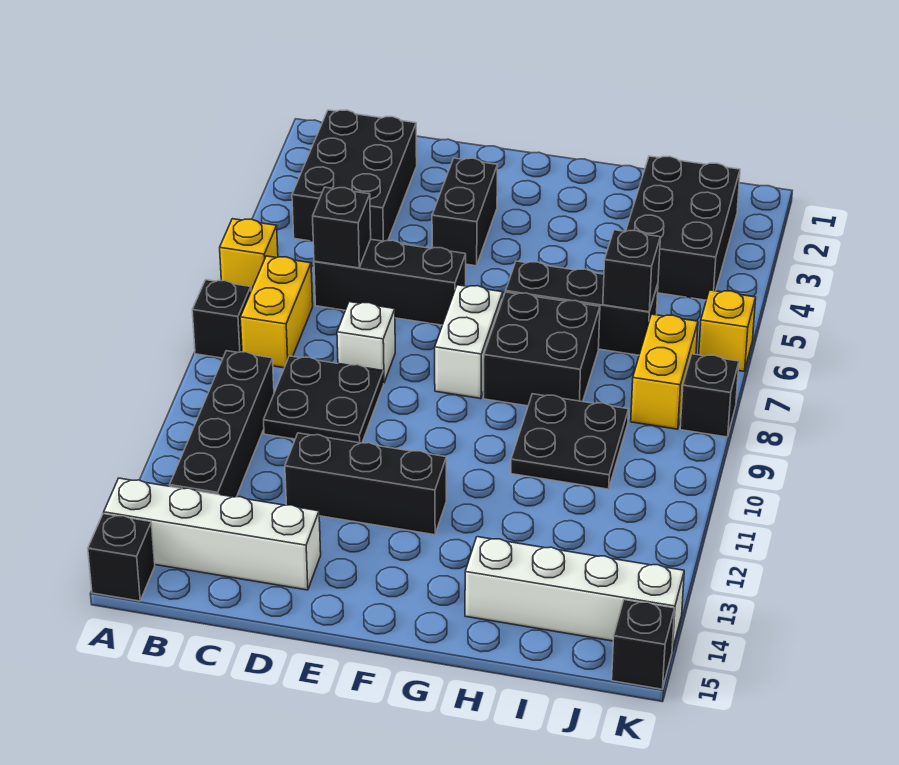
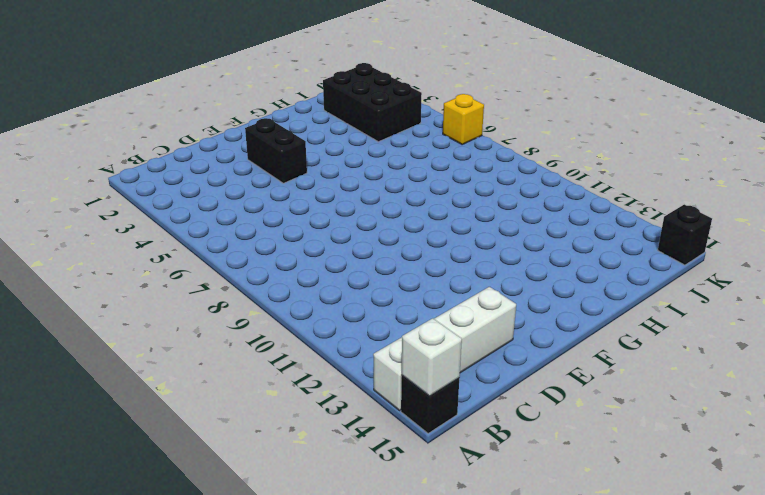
white 1x1 brick [402,318,462,396] -> white 1x1 brick moved to [337,302,395,382]
none -> yellow 1x1 brick [220,219,278,291]
none -> black 1x1 brick [192,280,251,358]
none -> black 2x3 brick [292,110,417,241]

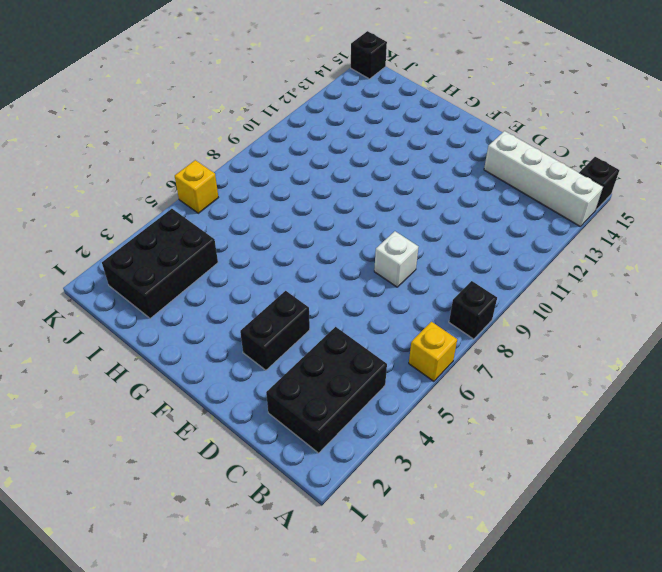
none -> yellow 1x2 brick [240,256,313,368]
none -> black 1x4 brick [170,351,274,497]
none -> black 1x3 brick [314,239,466,325]

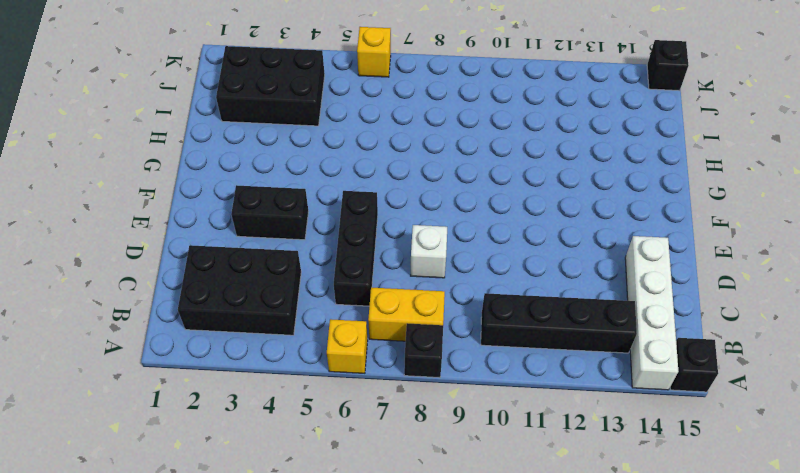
none -> black 2x2 plate [264,356,384,443]
none -> black 1x3 brick [285,433,446,535]
none -> white 1x2 brick [435,285,503,399]

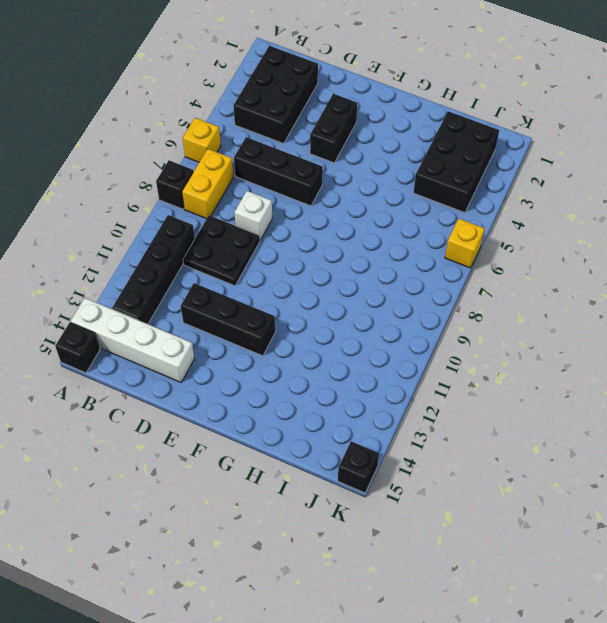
none -> white 1x2 brick [435,285,503,399]
none -> black 1x3 brick [506,261,658,355]
none -> black 2x2 brick [483,292,600,406]

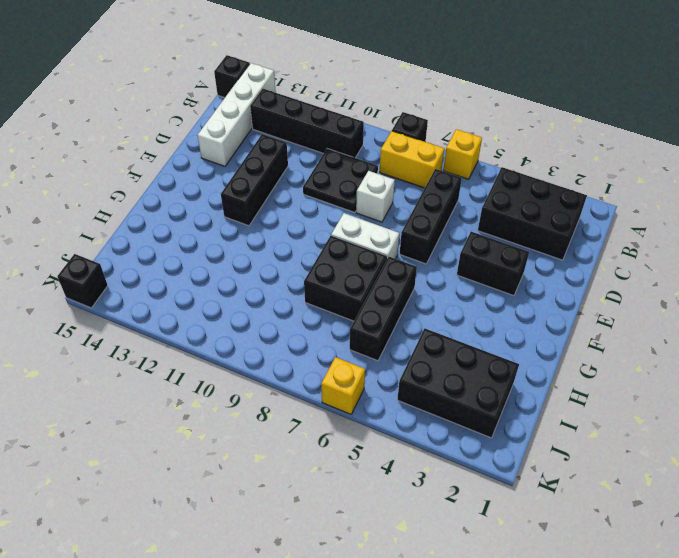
none -> black 2x2 plate [511,394,628,489]
none -> white 1x4 brick [465,537,684,650]
none -> yellow 1x2 brick [631,314,698,429]

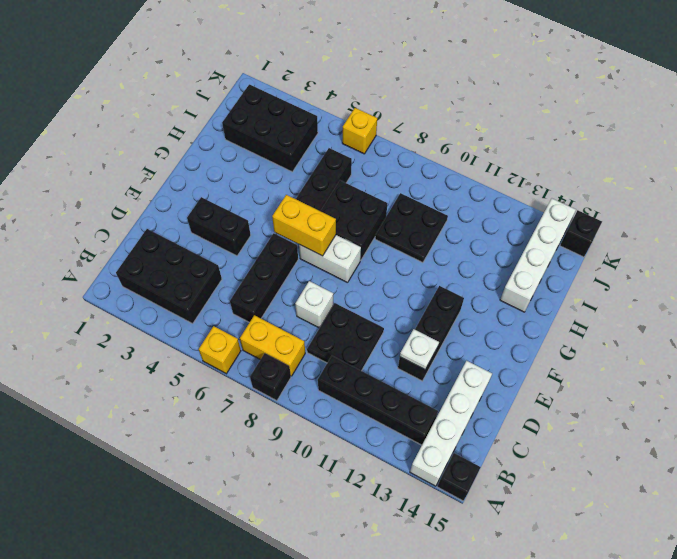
white 1x1 plate [400,329,439,369] -> none
yellow 1x2 brick [272,195,336,256] -> yellow 1x2 brick moved to [631,314,698,429]
none -> black 1x1 brick [680,354,739,437]
none -> black 1x1 brick [313,187,371,268]
none -> black 1x1 brick [603,230,660,312]

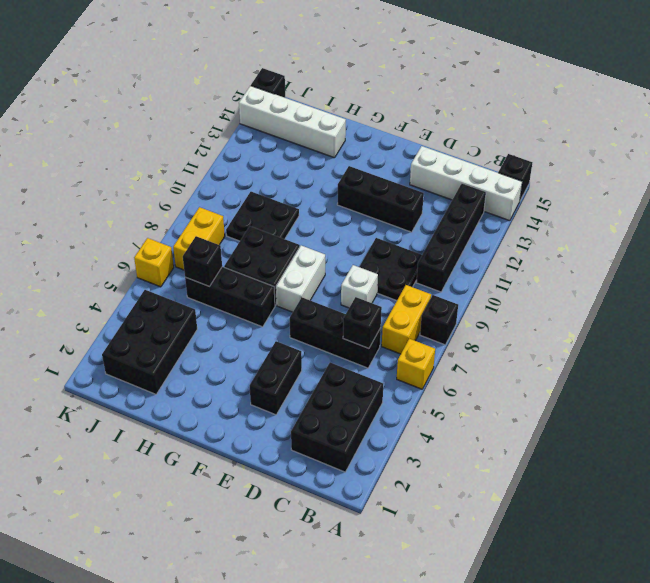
none -> black 1x1 brick [680,354,739,437]

